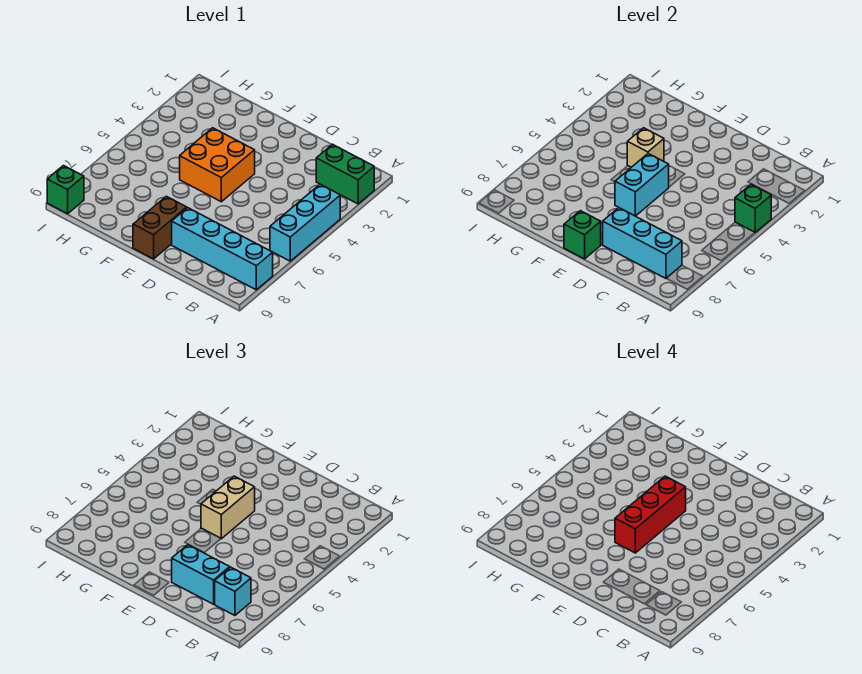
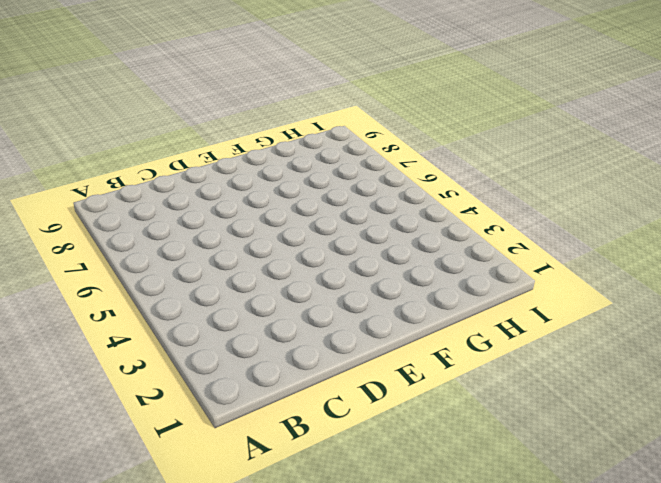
none -> green 1x2 brick [316,144,374,204]
none -> cyan 1x3 brick [270,184,340,261]
none -> cyan 1x4 brick [172,208,273,290]

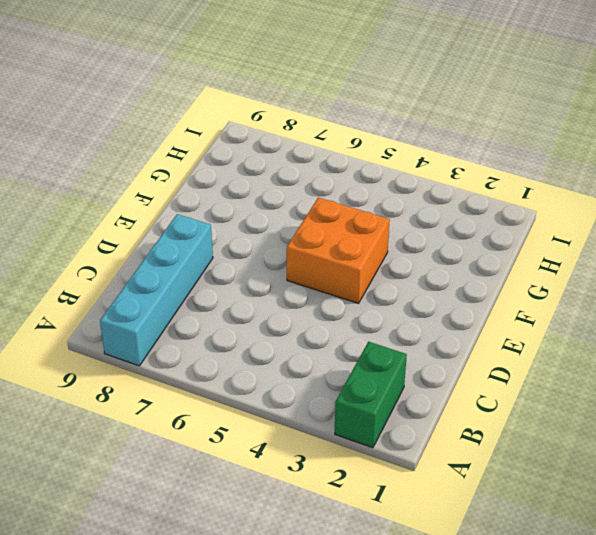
none -> cyan 1x3 brick [270,184,340,261]
none -> brown 1x2 brick [133,196,187,259]
none -> green 1x1 brick [47,166,84,214]

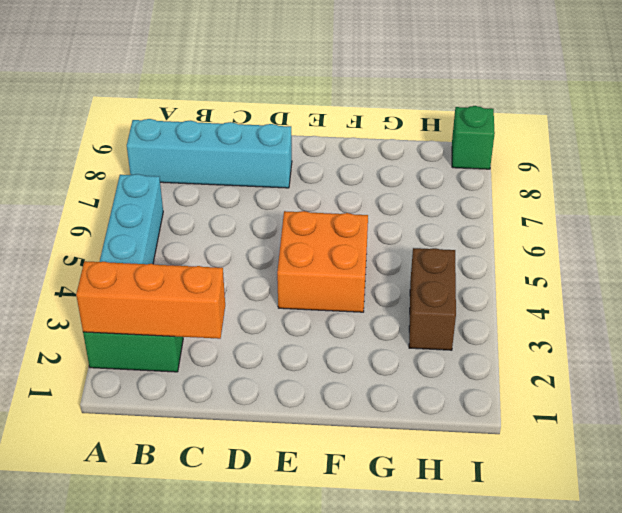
orange 1x3 brick [76,261,225,339] -> none
brown 1x2 brick [409,248,456,350] -> brown 1x2 brick moved to [133,196,187,259]
none -> green 1x1 brick [735,184,771,232]
none -> cyan 1x3 brick [602,208,682,278]
none -> cyan 1x2 brick [615,153,669,216]

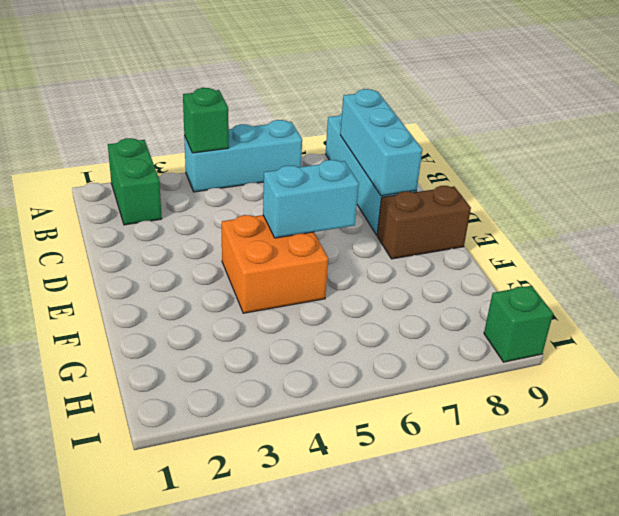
none -> green 1x1 brick [564,211,601,259]
none -> tan 1x1 brick [627,128,664,167]
none -> cyan 1x1 brick [214,567,251,615]

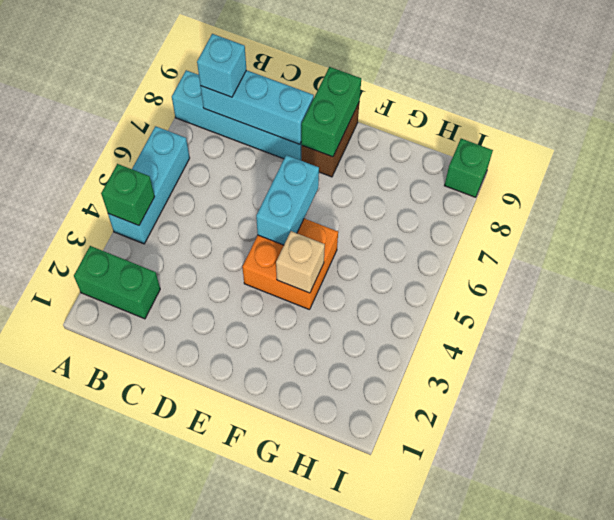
green 1x2 brick [301,67,361,157] -> green 1x1 brick [564,211,601,259]
none -> cyan 1x2 brick [172,545,230,604]
none -> tan 1x2 brick [201,476,255,539]
none -> red 1x3 brick [615,476,686,553]

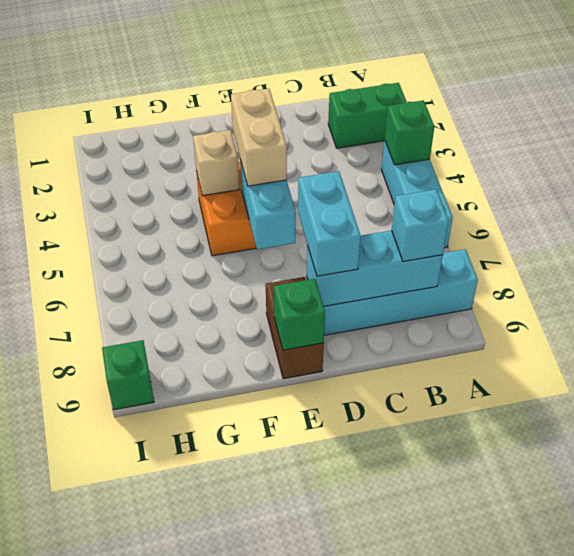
cyan 1x2 brick [298,171,361,276] -> cyan 1x2 brick turned to [172,545,230,604]
none -> red 1x3 brick [615,476,686,553]

